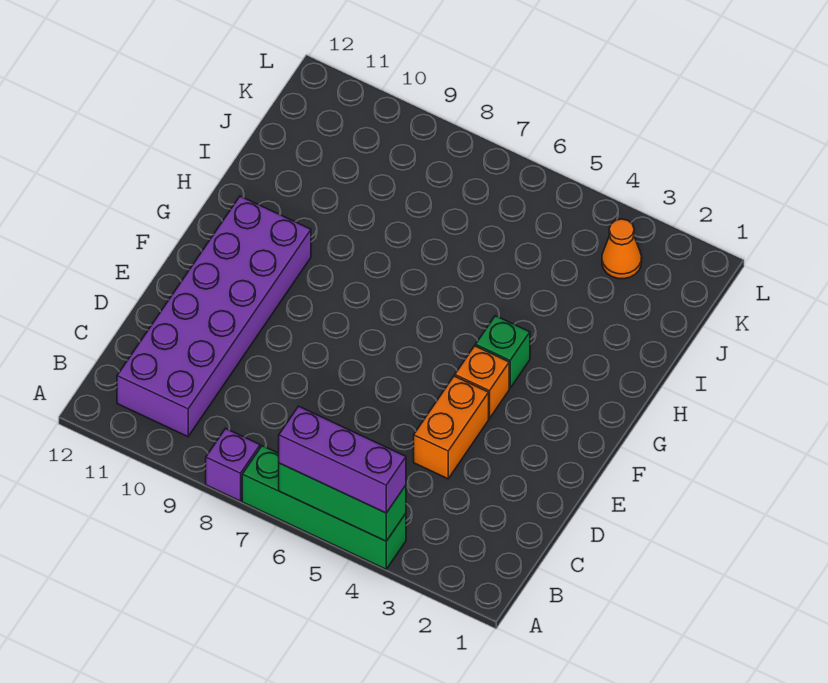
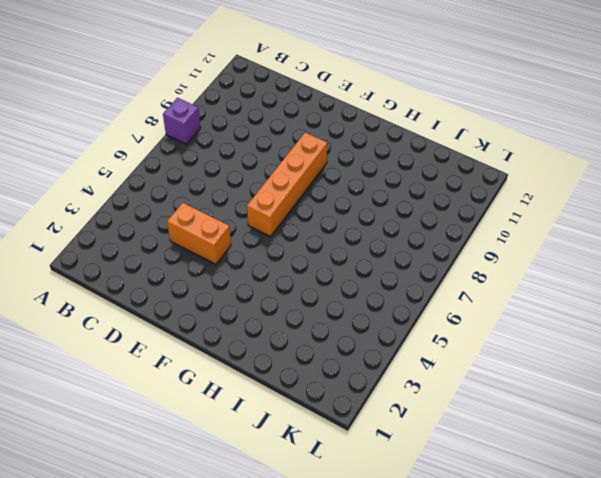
orange 1x4 brick [247,132,327,237] -> none
none -> green 1x4 brick [242,446,406,569]
none -> purple 2x6 brick [117,196,311,437]

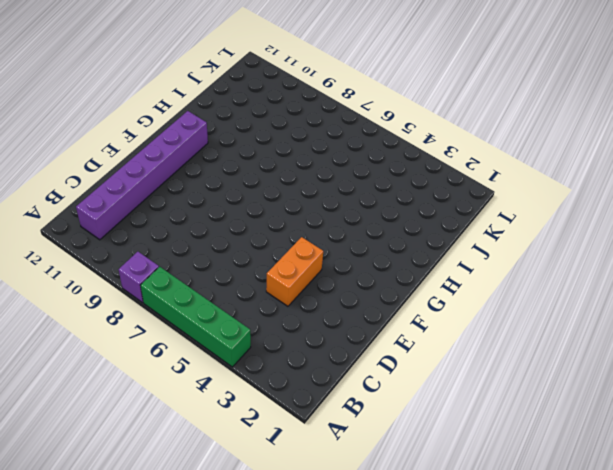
purple 1x6 brick [76,111,208,240] -> purple 2x6 brick [117,196,311,437]
none -> orange 1x1 brick [455,346,509,418]
none -> green 1x1 brick [476,316,530,388]

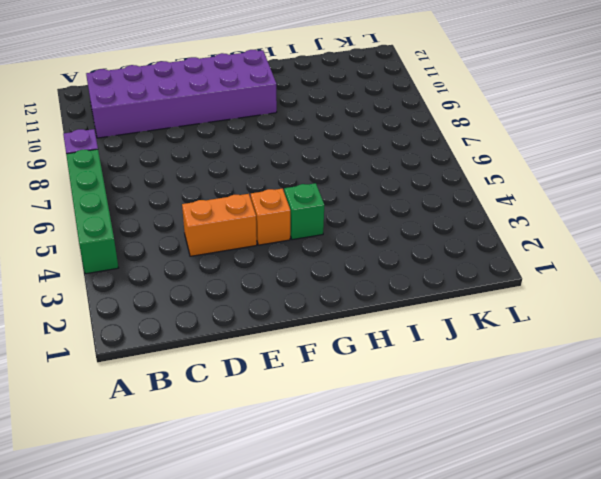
none -> orange 1x1 cone [602,219,642,279]
none -> green 1x3 brick [279,463,406,541]

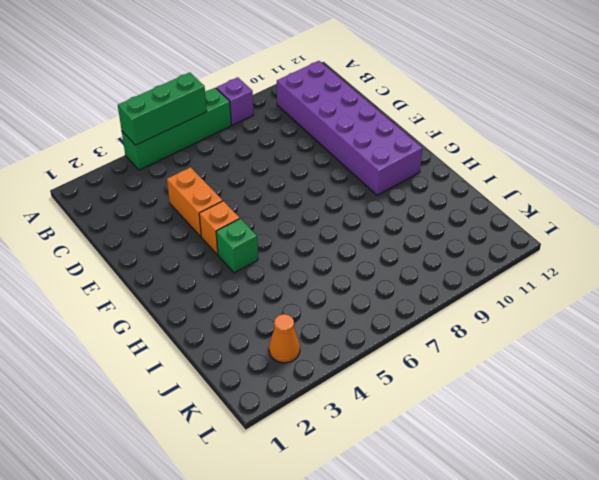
none -> purple 1x3 brick [279,406,406,513]

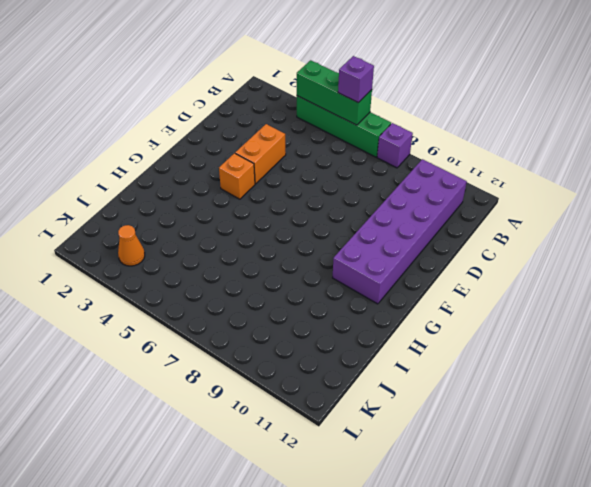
purple 1x1 brick [338,56,374,103] -> purple 1x3 brick [279,406,406,513]
none -> green 1x1 brick [476,316,530,388]

